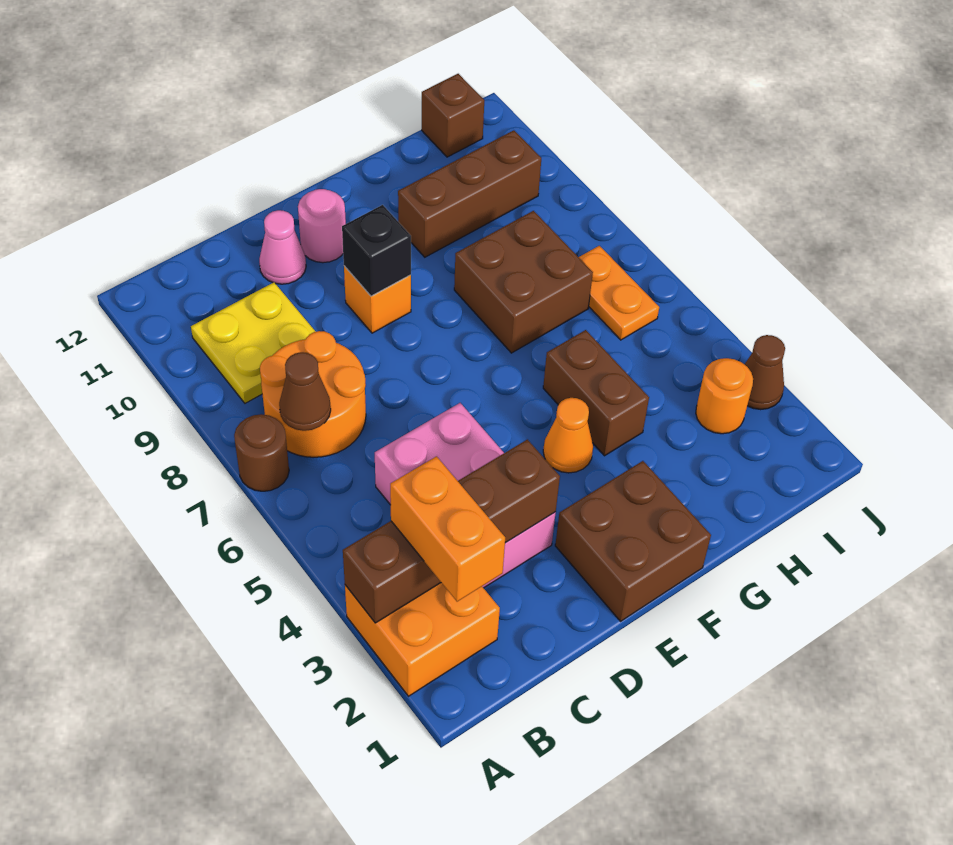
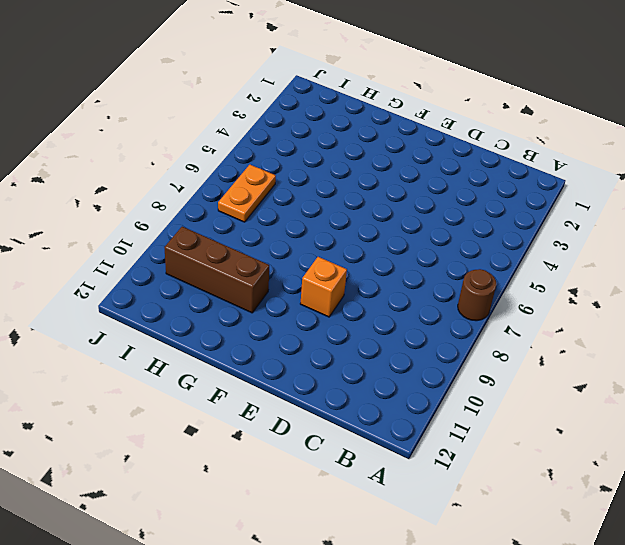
none -> orange 2x2 brick [345,583,500,696]
none -> orange 2x2 round brick [260,331,366,457]
none -> yellow 2x2 plate [191,282,316,403]

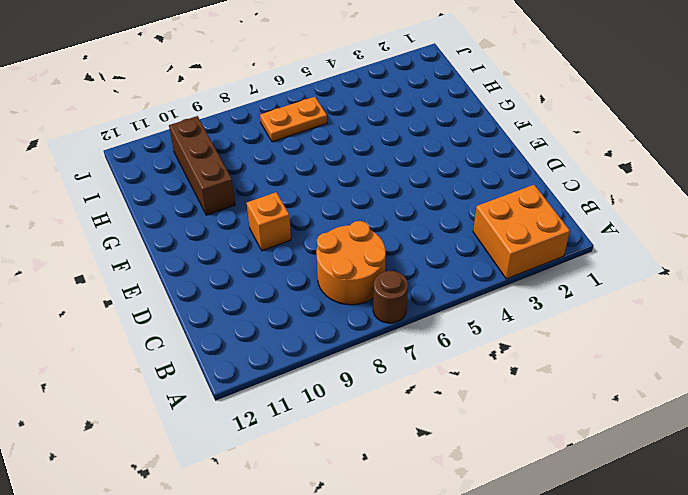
none -> yellow 2x2 plate [191,282,316,403]
none -> pink 2x3 brick [375,403,556,588]
none -> pink 1x1 cone [259,210,306,284]

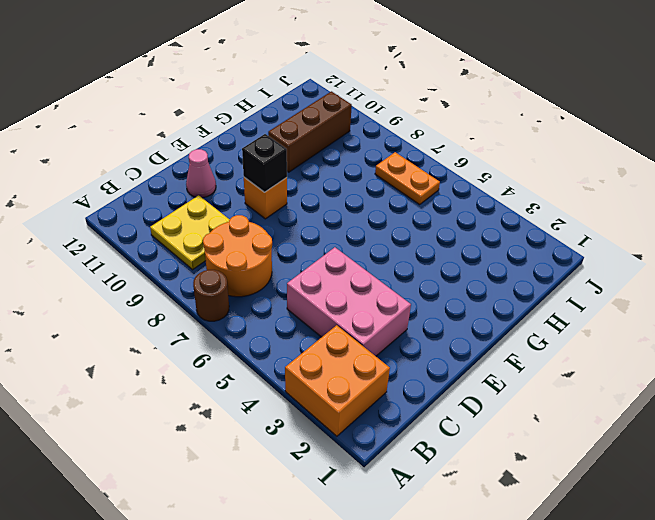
none -> brown 2x2 brick [555,461,711,621]
none -> pink 1x1 round brick [298,189,346,263]
none -> orange 1x1 cone [543,398,593,473]

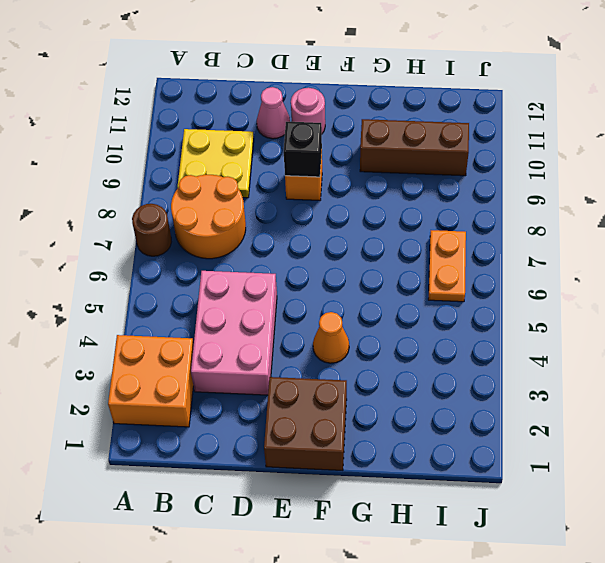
none -> brown 1x2 brick [543,330,649,456]
none -> brown 2x2 brick [454,211,593,353]
none -> orange 1x1 round brick [696,358,753,434]

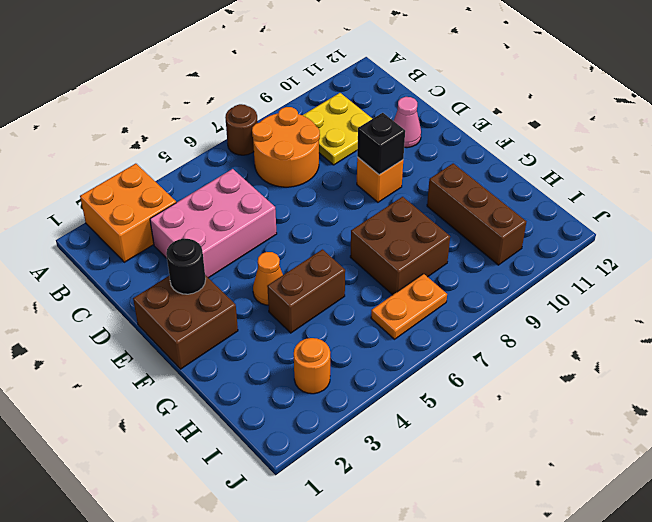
black 1x1 round brick [166,239,206,294] -> none
none -> pink 1x1 round brick [298,189,346,263]
none -> brown 1x1 brick [422,74,484,157]
none -> brown 1x1 cone [745,335,785,410]

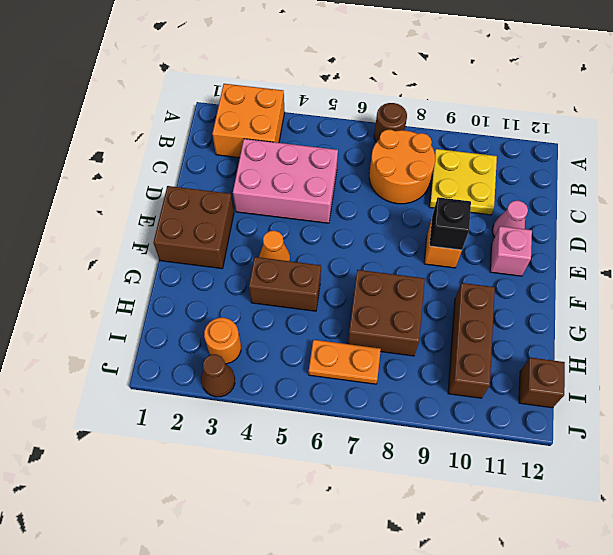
pink 1x1 brick [490,226,532,276] -> pink 1x1 round brick [298,189,346,263]
none -> brown 1x4 brick [343,439,560,623]
none -> brown 1x1 cone [279,352,331,431]
none -> orange 1x2 brick [390,456,505,602]

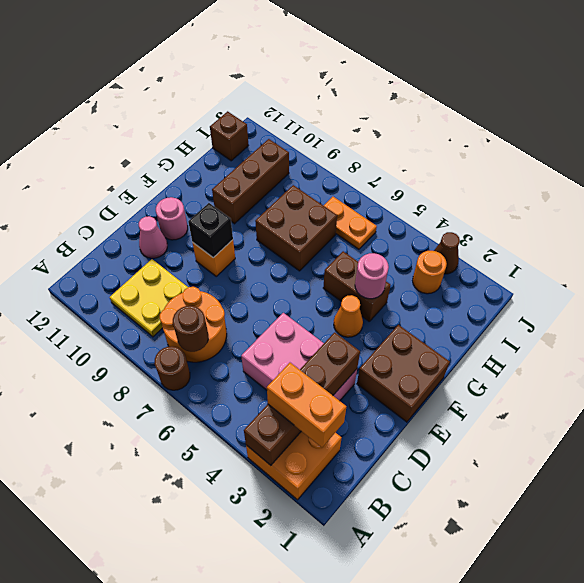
brown 1x1 round brick [173,306,208,352] -> brown 1x1 cone [279,352,331,431]
pink 1x1 round brick [355,253,389,299] -> none

